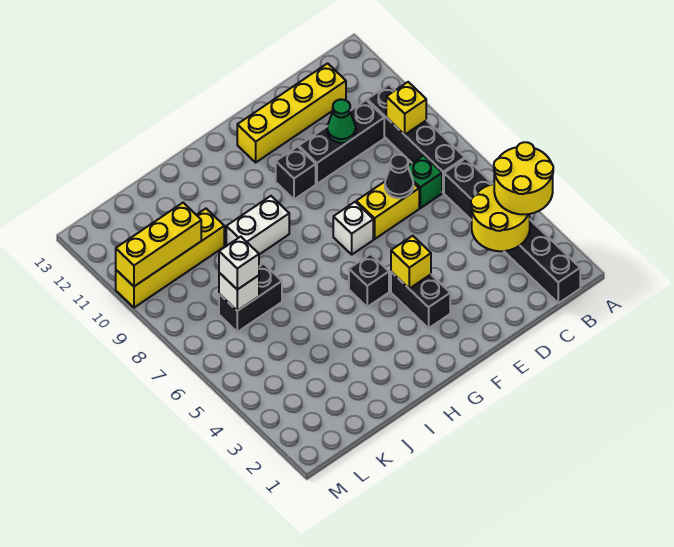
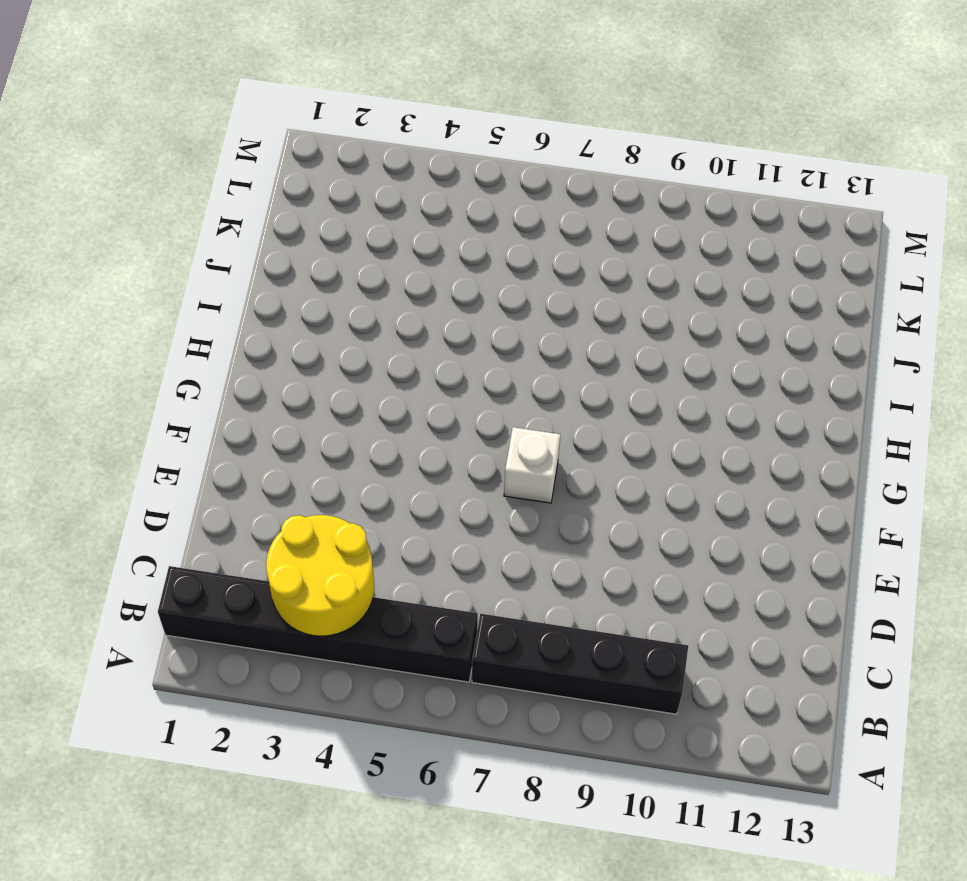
none -> green 1x1 brick [408,155,442,208]
none -> black 1x3 brick [299,100,384,184]
none -> yellow 1x4 brick [237,63,346,162]

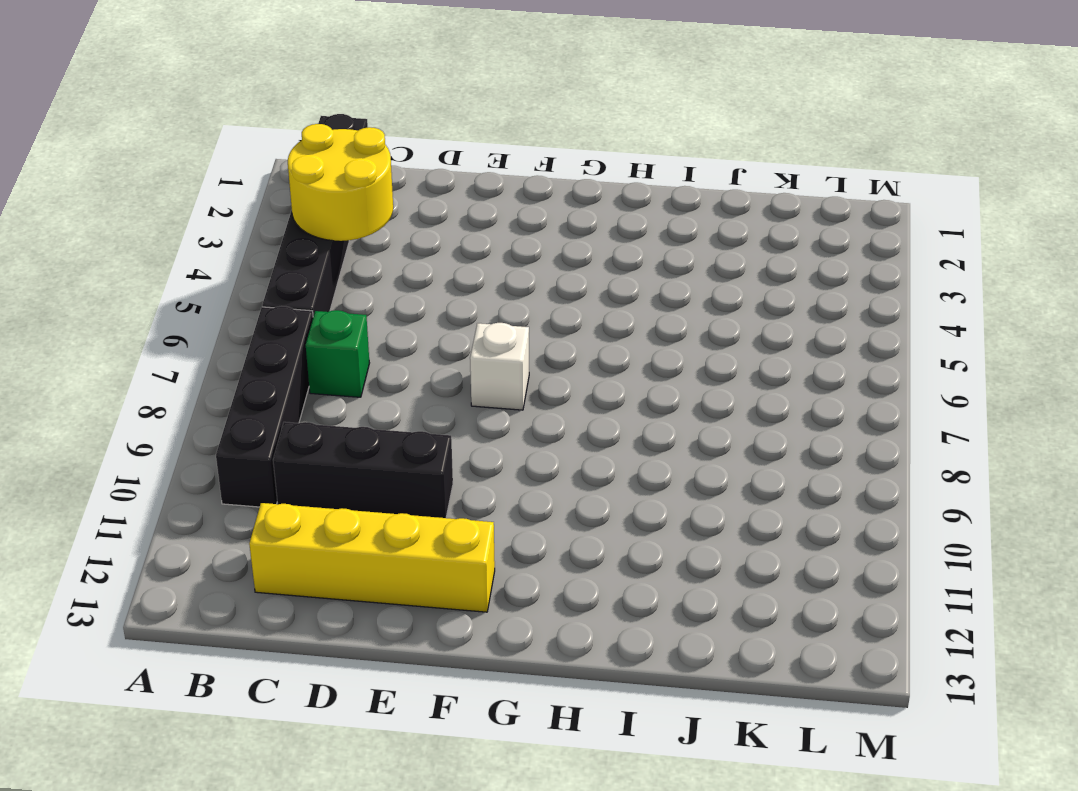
none -> yellow 1x2 brick [356,182,419,239]
none -> black 1x2 brick [391,272,450,328]
none -> black 1x1 brick [276,147,316,199]

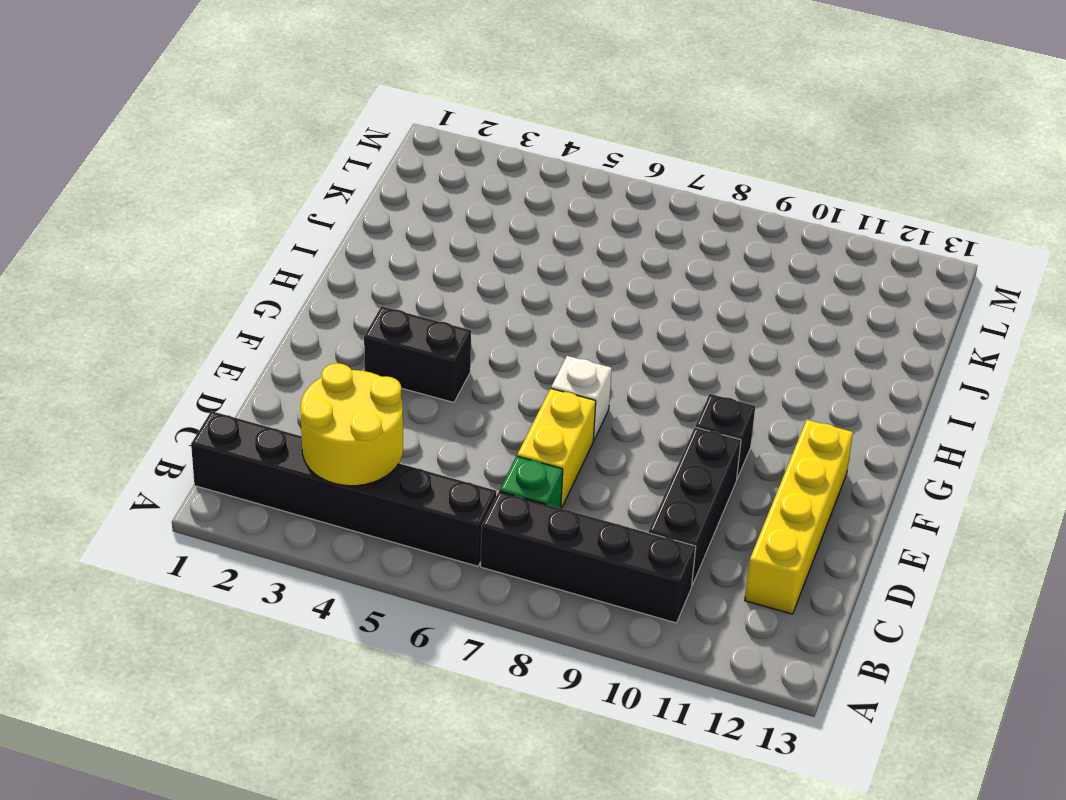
none -> black 1x1 brick [349,254,389,307]
none -> white 1x2 brick [226,196,289,254]
none -> black 1x2 brick [219,264,282,332]

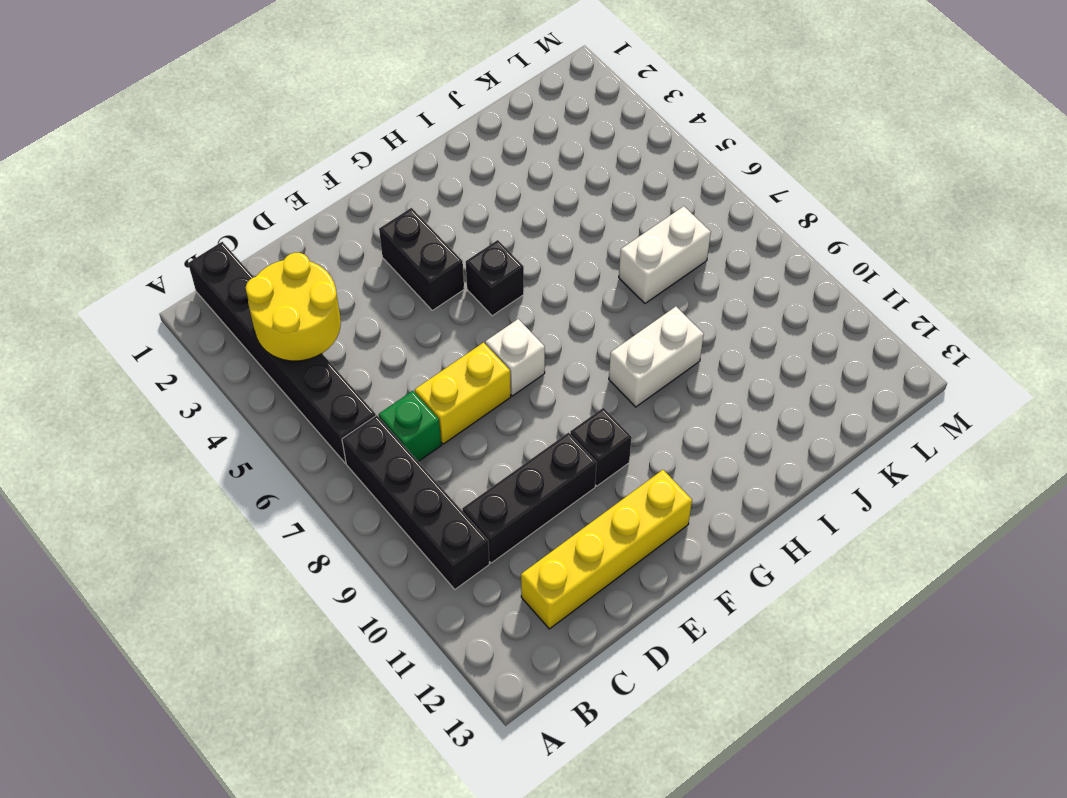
white 1x2 brick [619,206,711,303] -> black 1x2 brick [219,264,282,332]
none -> yellow 1x4 brick [116,209,224,308]
none -> yellow 1x1 brick [386,82,426,135]
none -> black 1x1 cone [385,155,413,198]

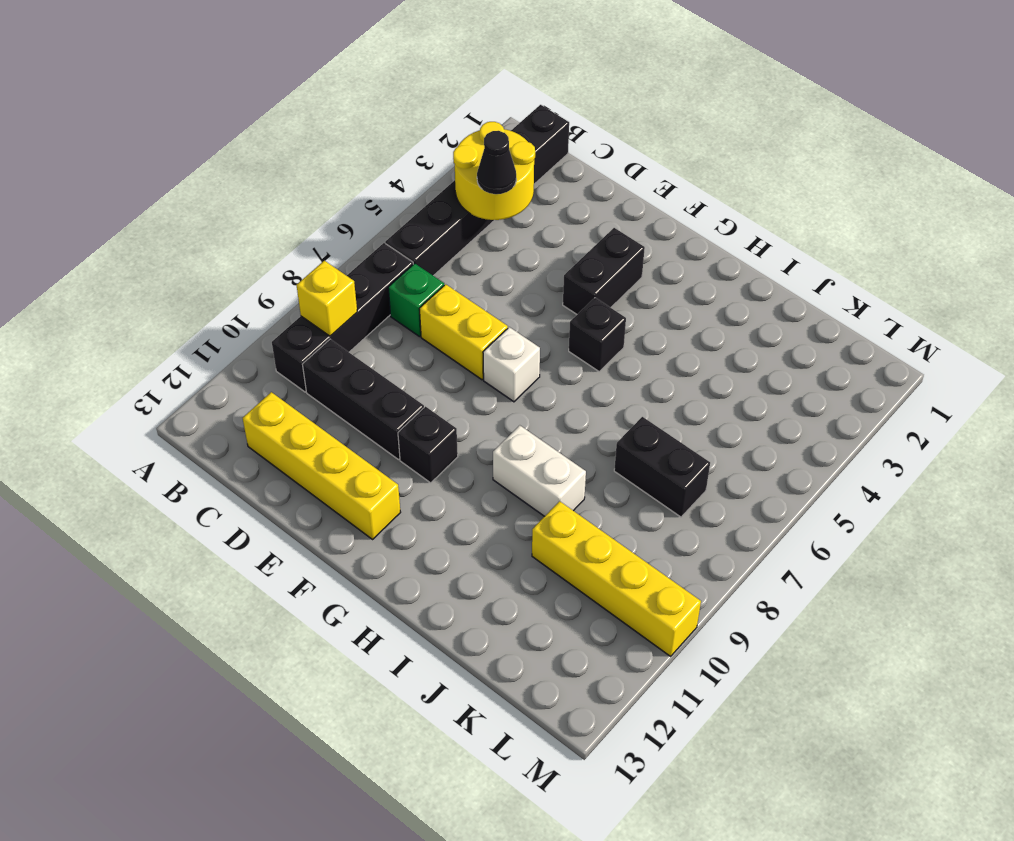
black 1x1 cone [477,131,516,194] -> black 1x1 cone moved to [385,155,413,198]
none -> green 1x1 cone [327,99,356,143]
none -> yellow 1x1 brick [391,236,431,288]
none -> white 1x1 brick [219,273,259,311]

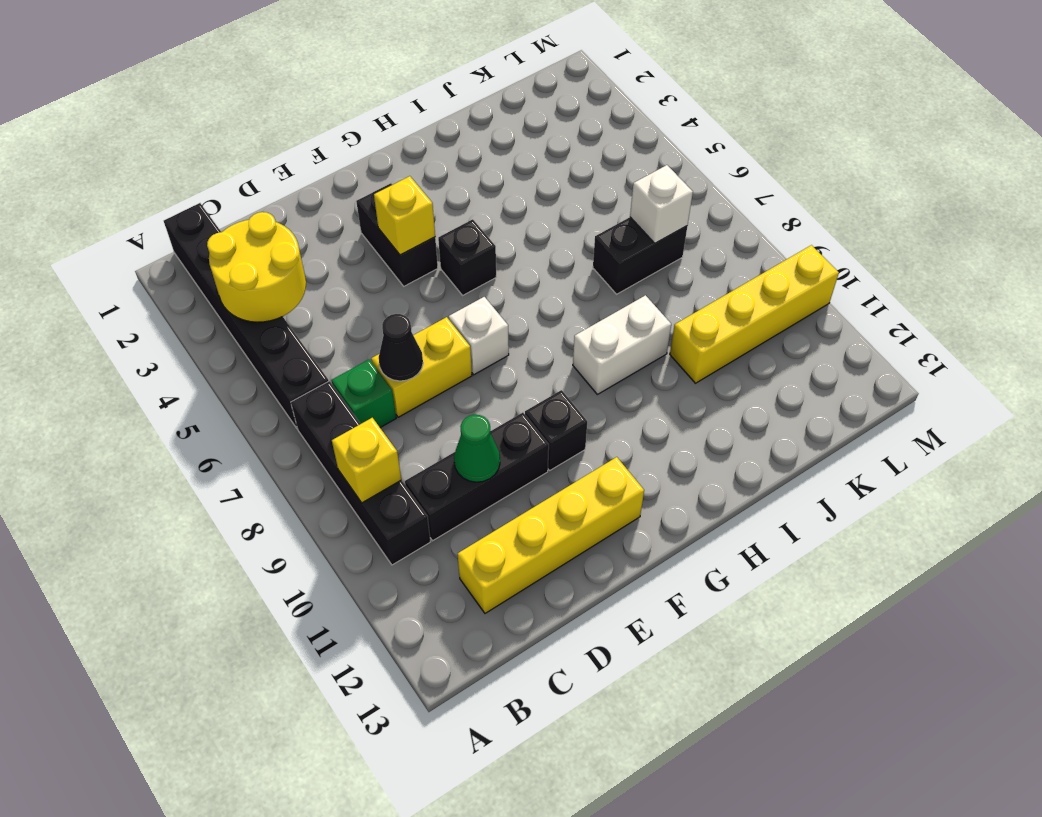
none -> yellow 1x3 brick [116,203,201,286]
none -> yellow 2x2 round brick [494,142,553,214]
none -> white 1x1 brick [219,237,259,290]

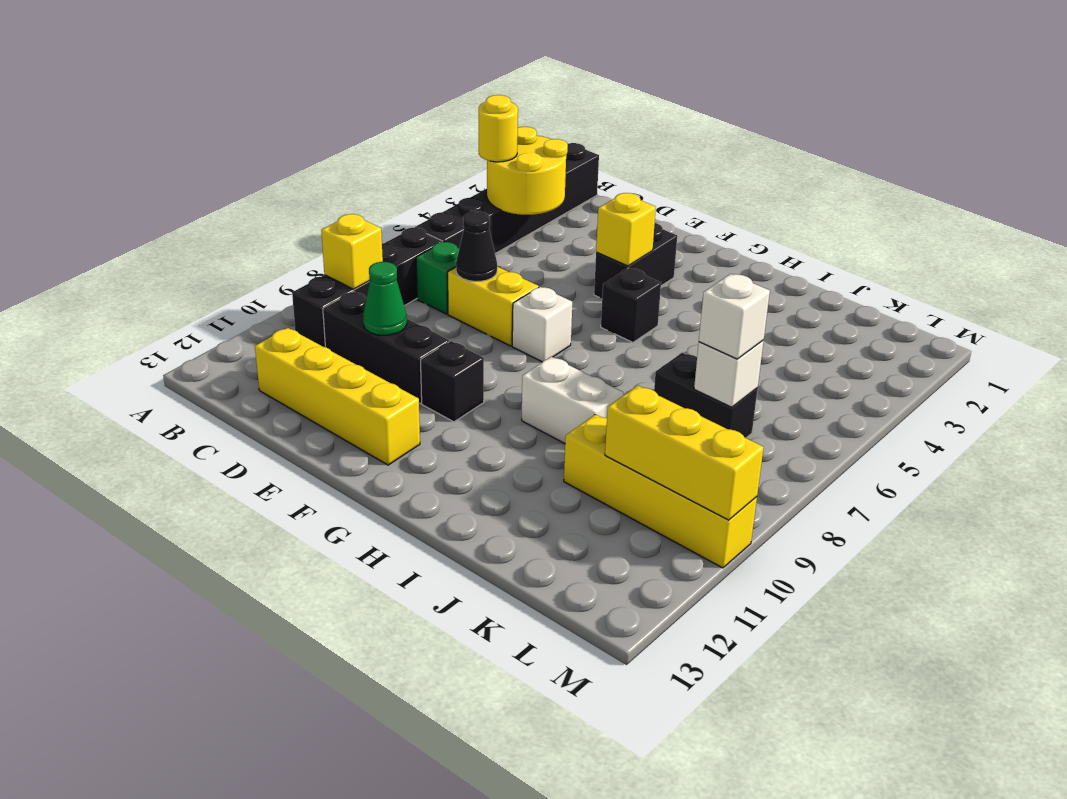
yellow 1x1 round brick [479,95,518,162] -> yellow 2x2 round brick [494,142,553,214]

